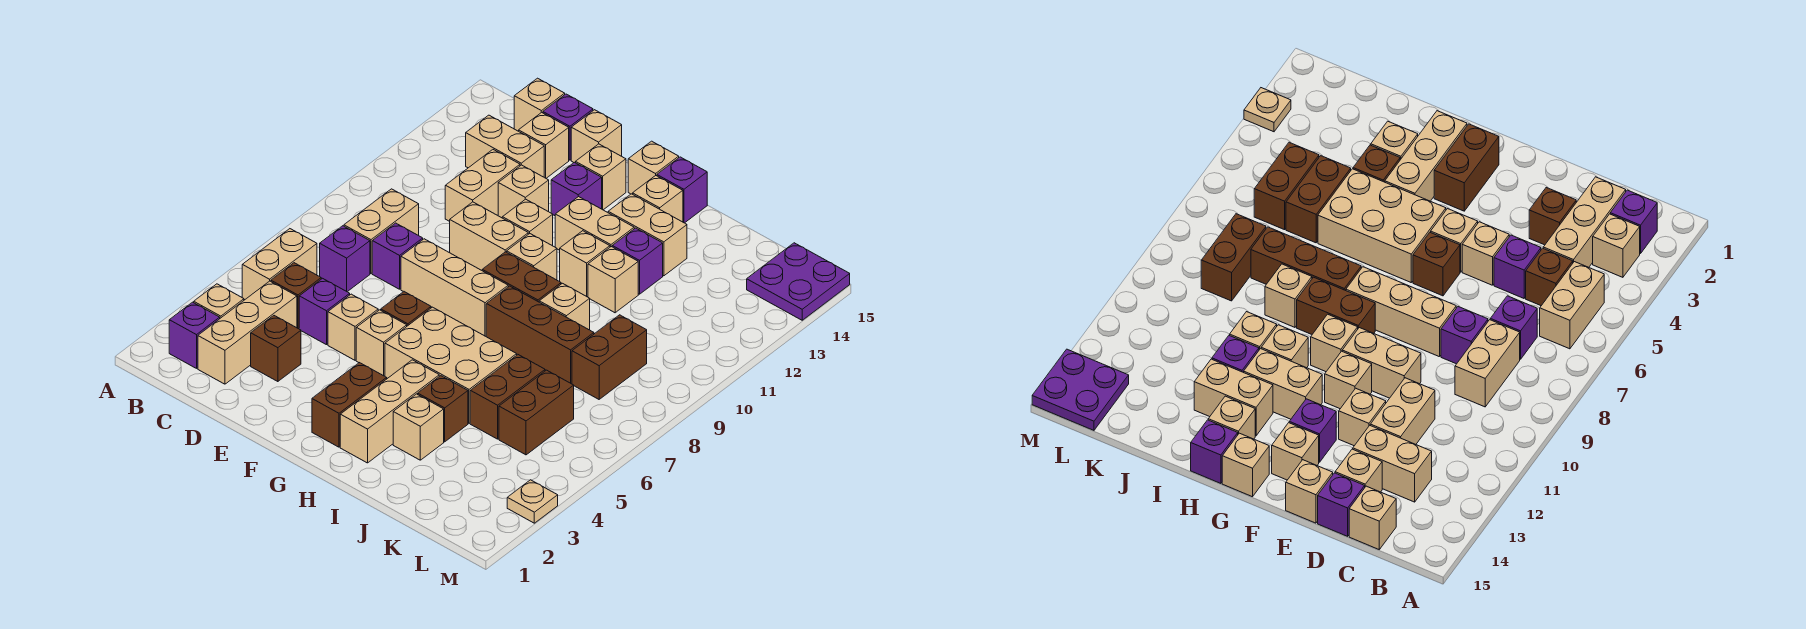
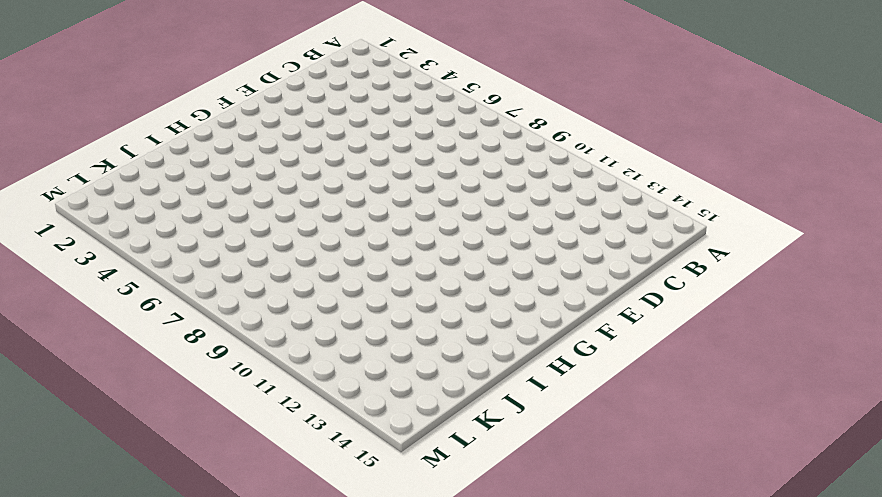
none -> purple 1x1 brick [169,302,220,368]
none -> tan 1x1 brick [194,284,244,318]
none -> tan 1x2 brick [242,229,317,300]
none -> tan 1x3 brick [198,281,297,384]

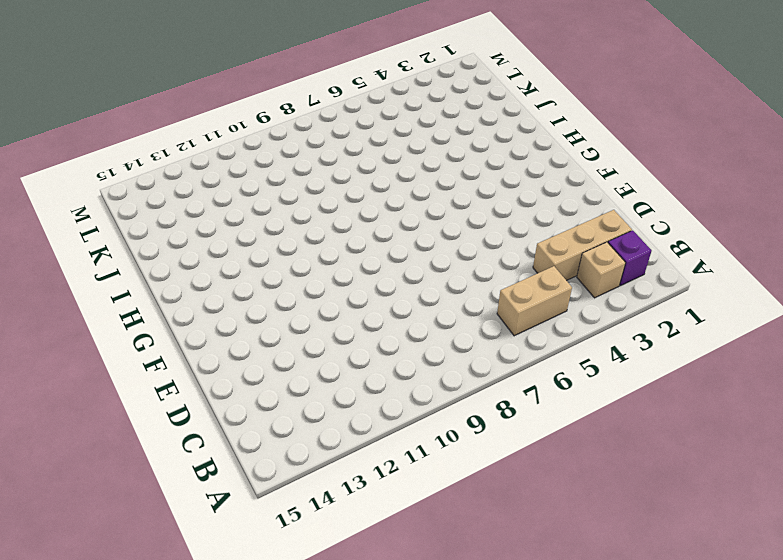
none -> brown 1x1 brick [271,263,321,329]
none -> purple 1x1 brick [320,226,370,292]
none -> tan 1x2 brick [344,189,419,273]
none -> tan 1x2 brick [466,115,544,177]

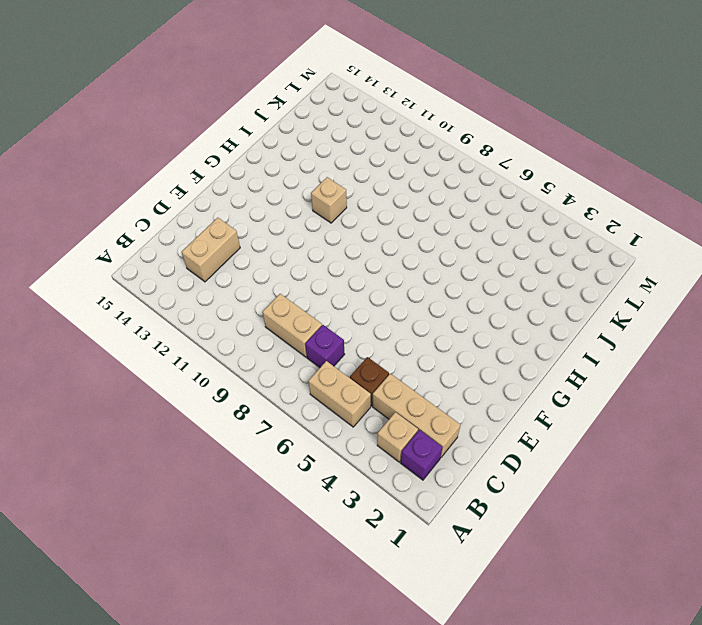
none -> tan 1x1 brick [514,78,565,131]
none -> brown 1x1 brick [251,316,301,382]
none -> purple 1x1 brick [299,278,350,345]
none -> purple 1x1 brick [372,223,423,289]

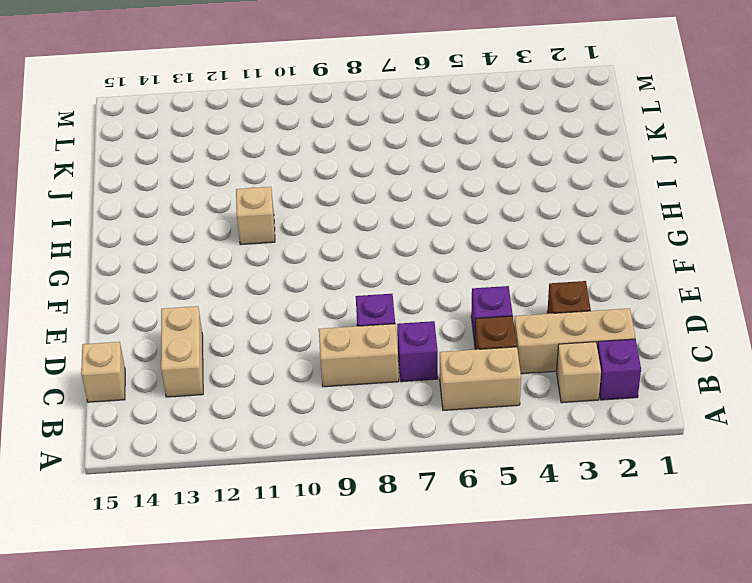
none -> tan 1x2 brick [445,150,520,221]
none -> tan 1x1 brick [519,112,569,178]
none -> purple 1x1 brick [543,94,593,160]
none -> tan 1x1 brick [328,294,378,360]

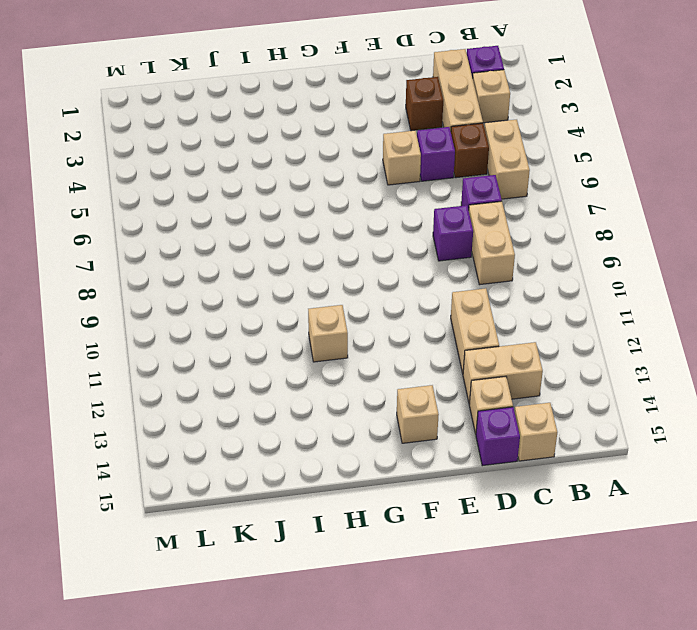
none -> tan 1x3 brick [401,239,508,336]
none -> tan 1x2 brick [450,202,528,270]
none -> tan 1x1 brick [498,165,549,218]
none -> tan 1x1 brick [571,110,622,163]

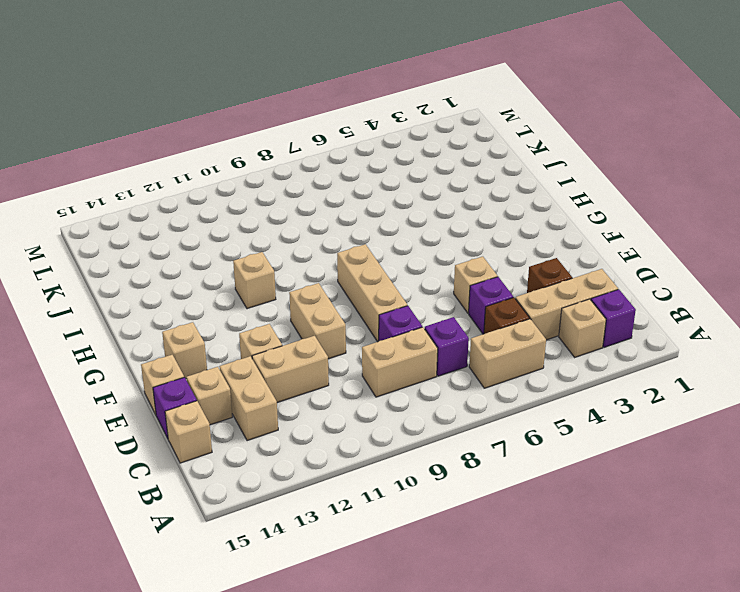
none -> tan 1x1 brick [356,310,407,376]
none -> brown 1x1 brick [381,292,431,326]
none -> tan 1x1 brick [502,199,553,246]
none -> purple 1x1 brick [551,162,602,216]

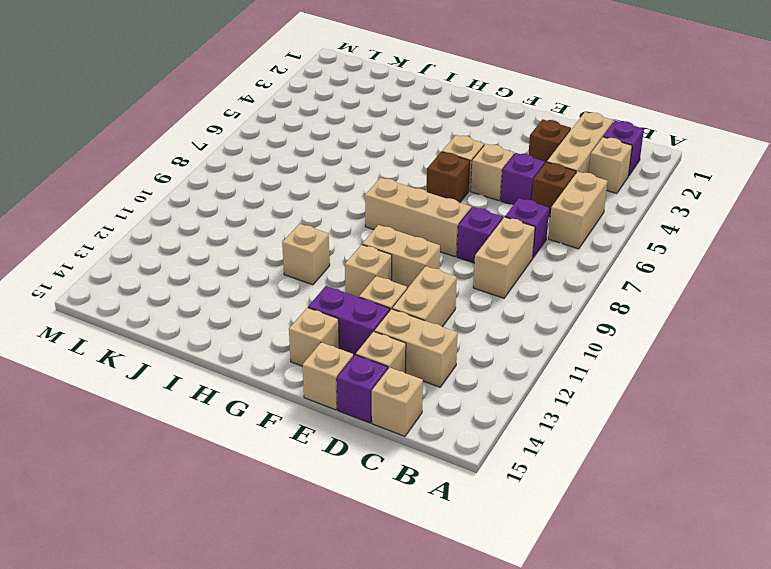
purple 1x2 brick [308,286,390,355] -> purple 1x1 brick [551,162,602,216]
none -> brown 1x2 brick [312,363,387,447]
none -> tan 2x3 brick [385,307,517,423]
none -> brown 1x2 brick [482,252,561,302]
none -> tan 1x1 brick [507,234,557,280]

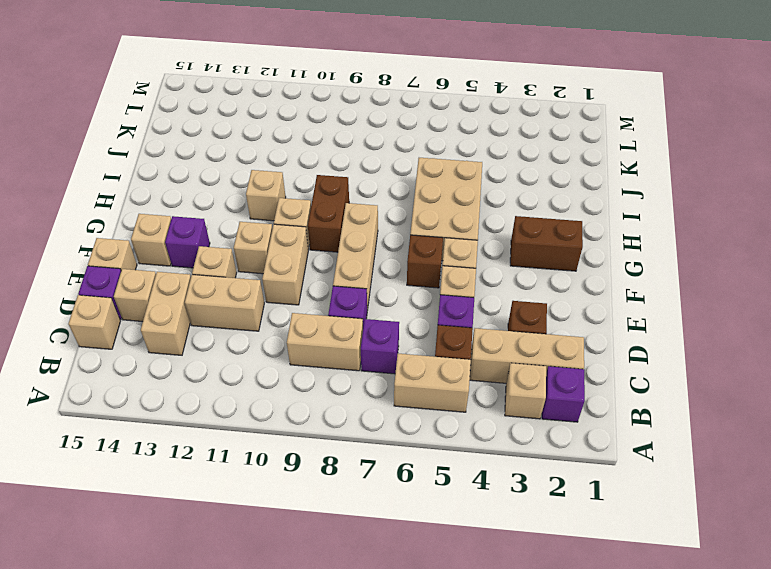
none -> tan 1x2 brick [555,196,634,250]
none -> tan 1x1 brick [628,141,679,194]
none -> tan 1x3 brick [340,360,439,463]
none -> brown 1x3 brick [486,286,594,383]

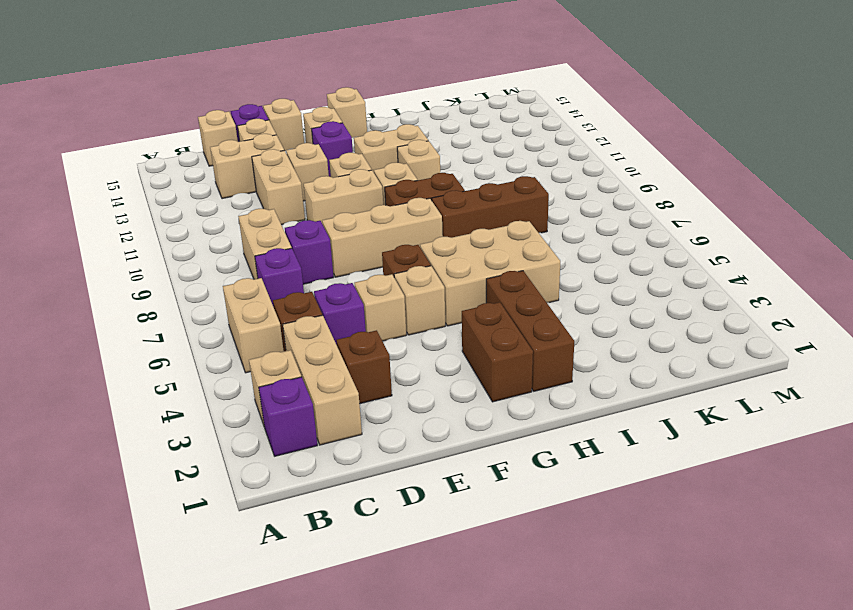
brown 1x3 brick [486,271,574,391] -> tan 1x3 brick [340,360,439,463]
none -> tan 1x2 brick [608,194,687,276]
none -> tan 1x1 brick [633,176,683,222]
none -> purple 1x1 brick [657,157,707,223]
none -> tan 1x1 brick [393,394,444,460]

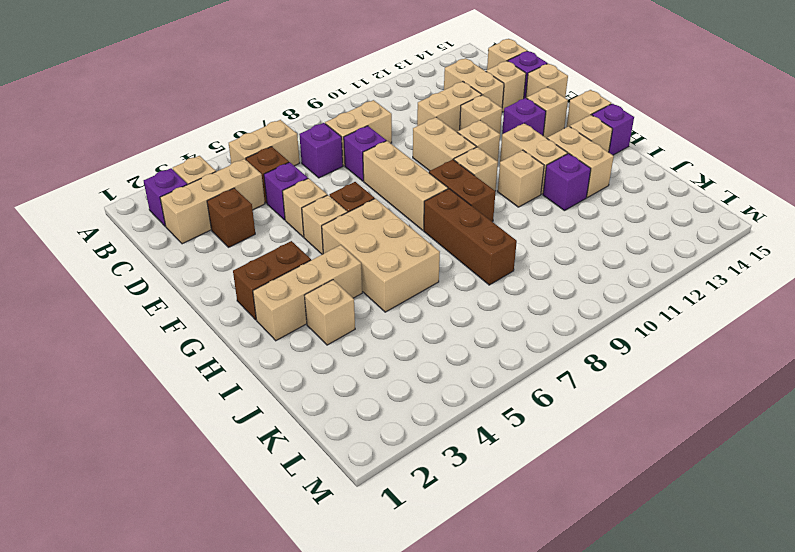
none -> brown 1x1 brick [418,376,468,442]
none -> tan 1x1 brick [539,283,590,330]
none -> tan 1x1 brick [588,247,638,313]
none -> brown 1x2 brick [470,355,545,439]

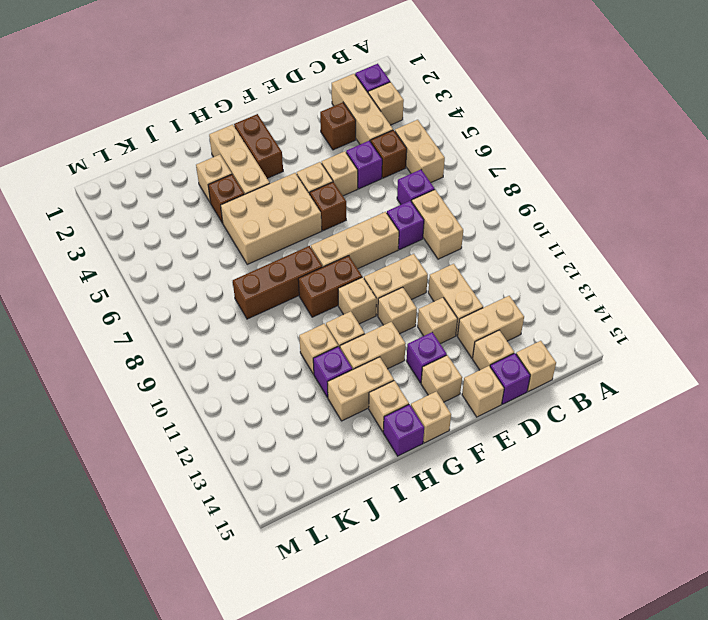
none -> tan 1x1 brick [539,283,590,330]
none -> brown 1x2 brick [470,355,545,439]
none -> brown 1x2 brick [499,370,574,455]
none -> brown 1x2 brick [572,315,647,399]

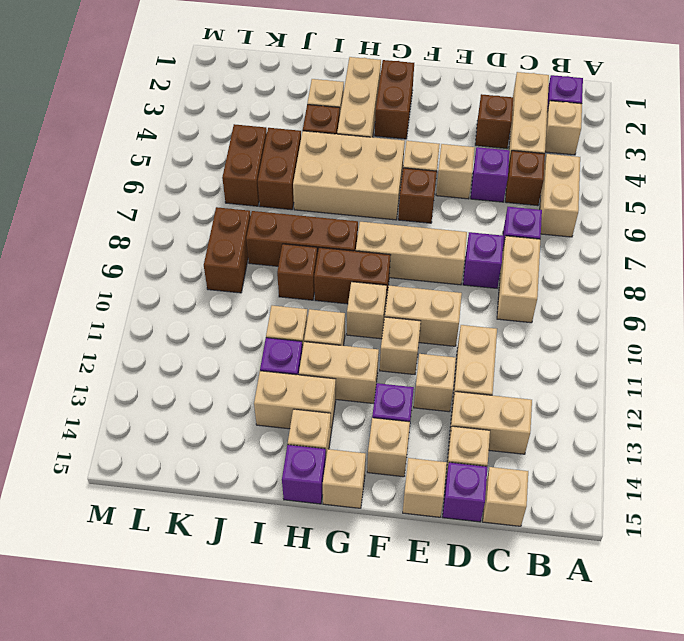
brown 1x1 brick [277,244,317,300] -> tan 1x1 brick [539,283,590,330]
none -> purple 2x2 plate [747,243,850,320]
none -> tan 1x1 plate [507,480,558,523]

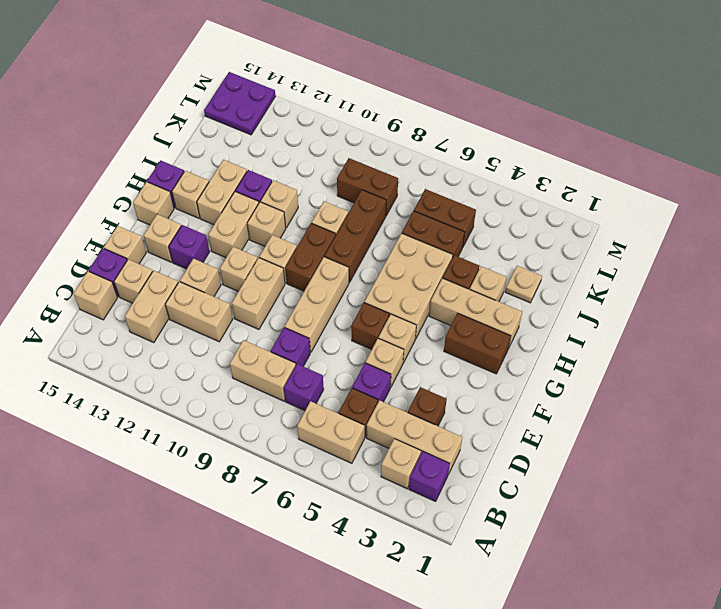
tan 1x1 plate [505,266,542,303] -> tan 1x1 plate moved to [507,480,558,523]

